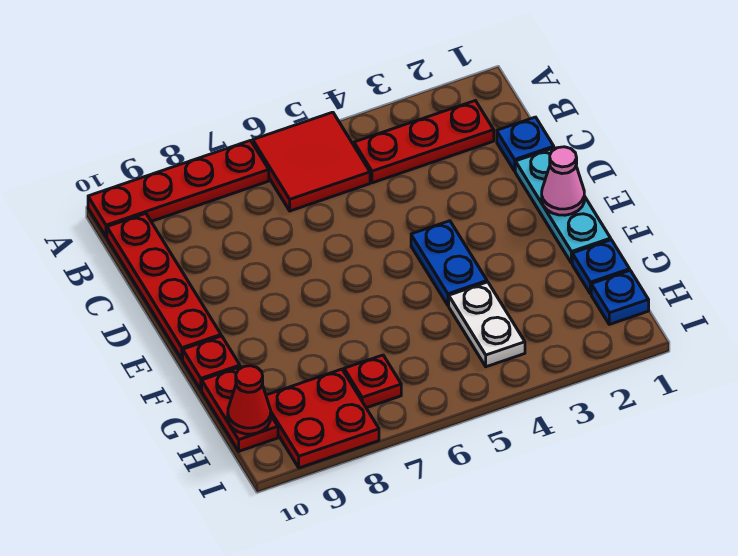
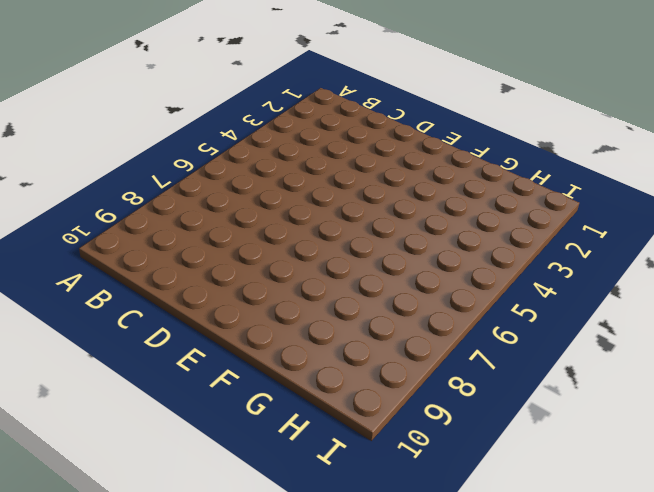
none -> red 2x2 tile [253,112,370,211]
none -> red 1x4 plate [88,140,269,237]
none -> red 1x3 plate [354,101,494,183]

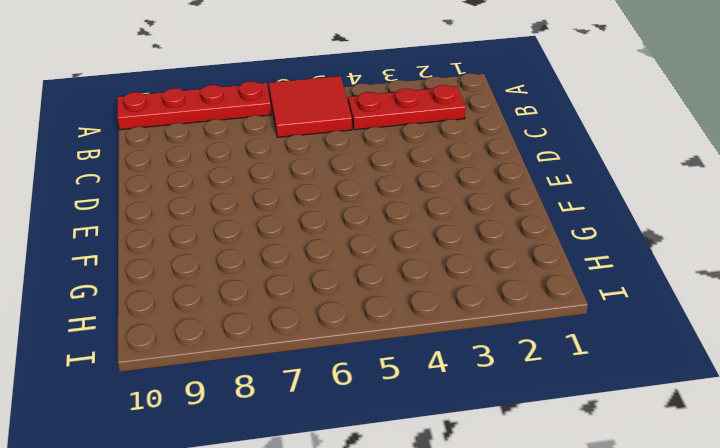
none -> red 1x4 plate [107,213,221,359]
none -> blue 1x1 plate [497,117,554,171]
none -> cyan 1x3 plate [515,148,611,263]

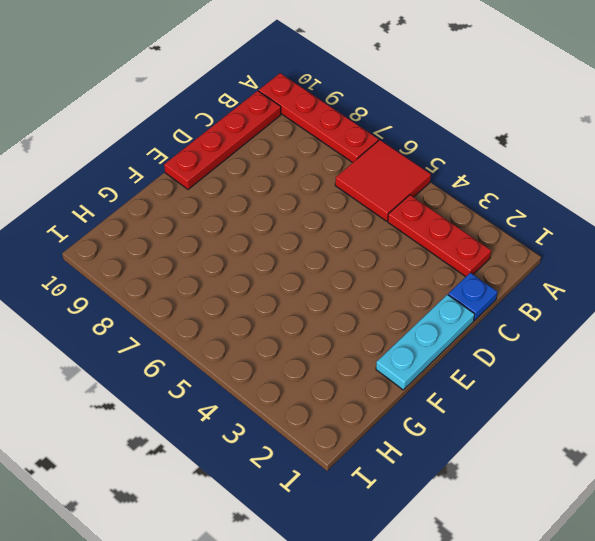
none -> blue 1x2 plate [411,221,487,305]
none -> red 1x1 plate [183,336,240,390]
none -> blue 1x1 plate [572,240,630,294]

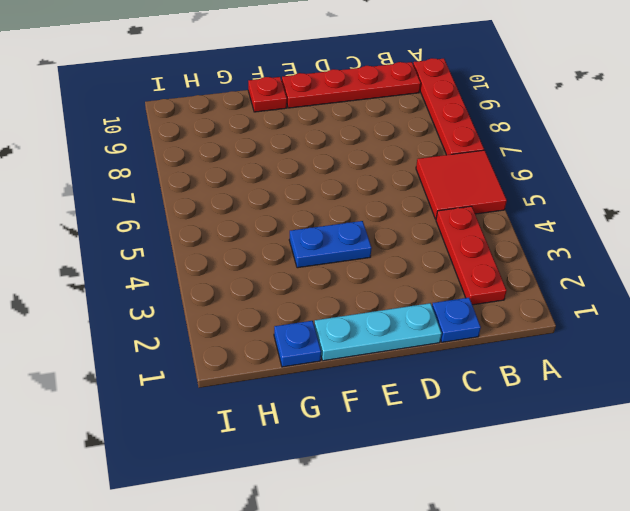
none -> white 1x2 plate [449,282,525,367]
none -> red 1x2 plate [202,367,278,451]
none -> blue 1x1 plate [591,271,649,324]

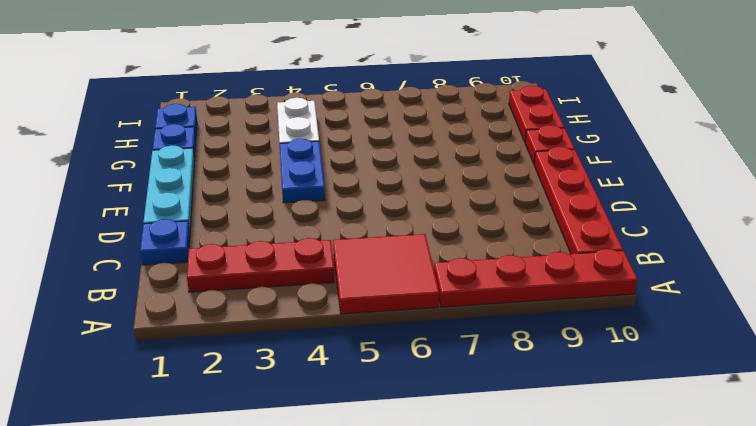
none -> red 1x1 plate [344,355,401,408]
none -> red 2x2 plate [266,369,379,468]
none -> pink 1x1 cone [542,147,584,215]

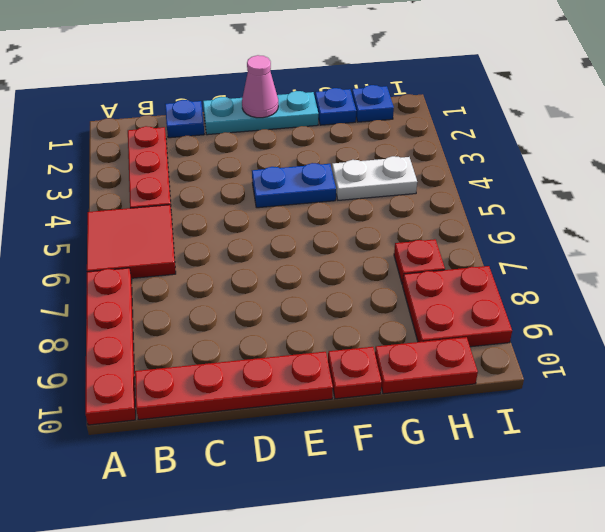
none -> red 1x1 cone [228,366,271,434]

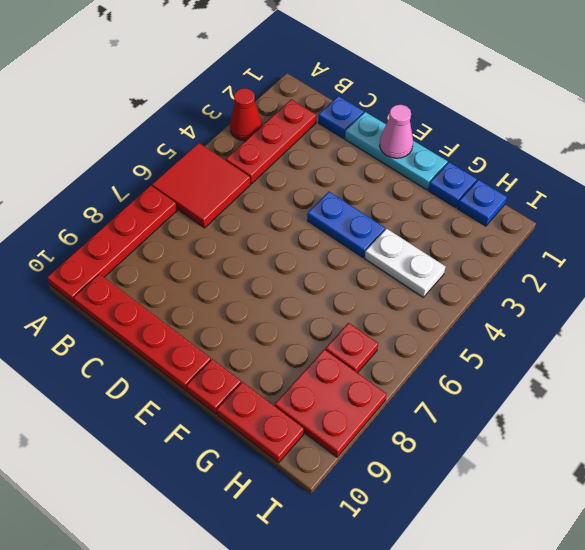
red 1x1 cone [230,88,262,141] -> red 1x1 cone moved to [228,366,271,434]

